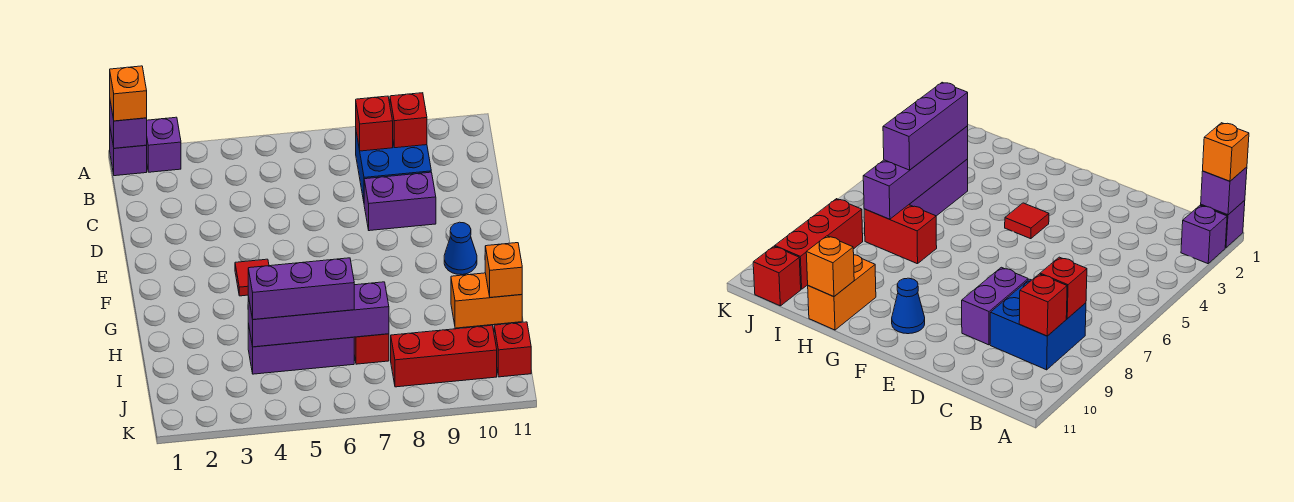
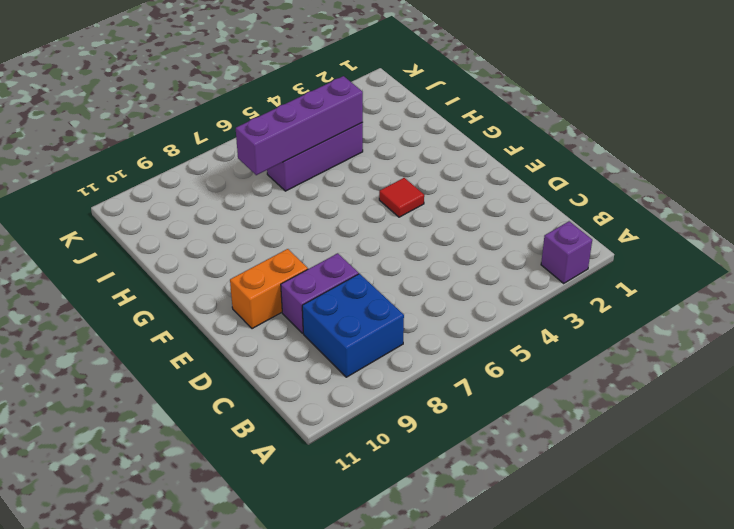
orange 1x2 brick [230,249,308,329] -> orange 1x2 brick moved to [451,273,522,328]
none -> purple 1x1 brick [110,129,147,176]
none -> blue 1x1 cone [444,222,477,275]
none -> red 1x2 brick [354,334,389,364]

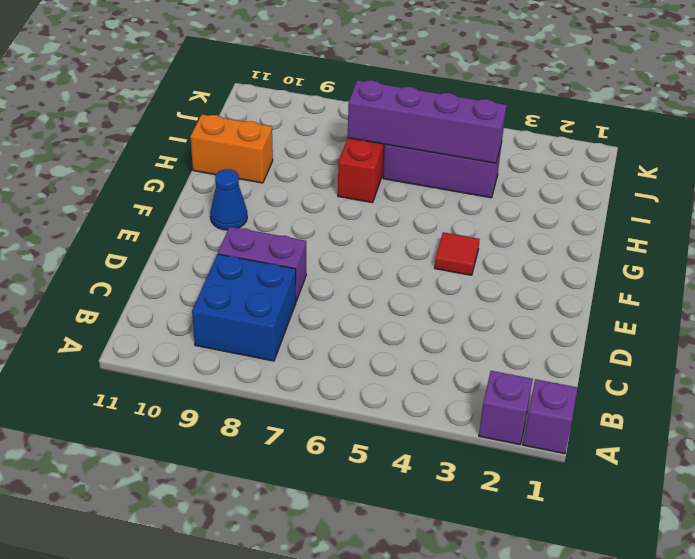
none -> red 1x3 brick [391,325,497,387]
none -> red 1x1 brick [494,322,531,377]
none -> purple 1x1 brick [110,102,147,148]

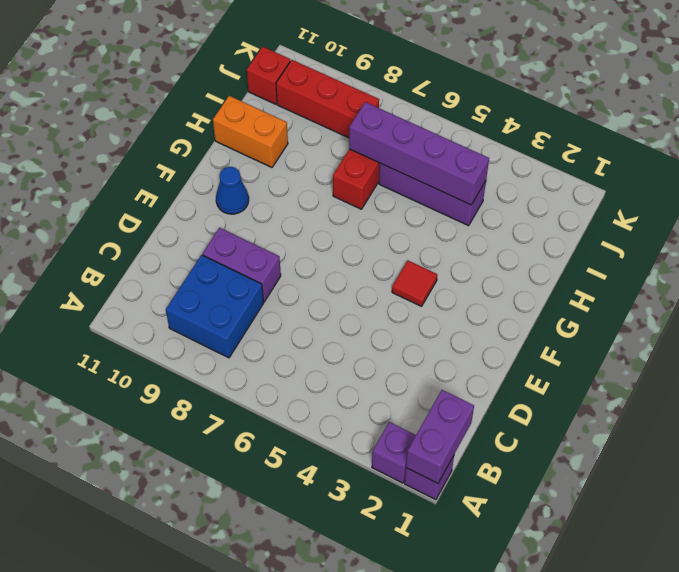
purple 1x2 brick [406,390,474,483] -> purple 1x1 brick [110,102,147,148]
none -> red 1x1 brick [356,96,393,151]
none -> red 1x1 brick [390,93,427,148]
none -> orange 1x1 brick [485,243,522,298]

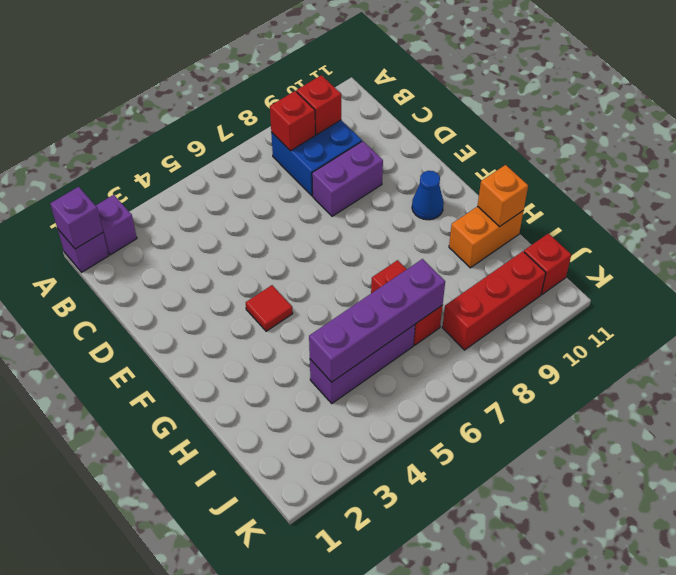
none -> orange 1x1 brick [110,66,147,121]
none -> purple 1x3 brick [248,258,354,320]

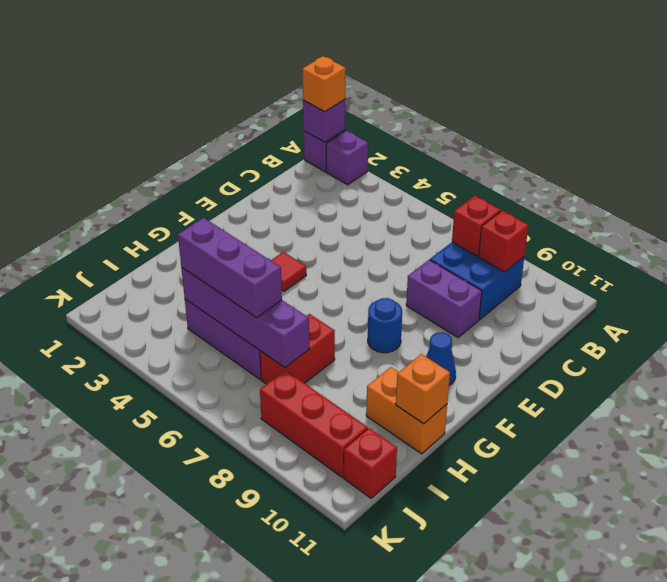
blue 1x1 round brick [368,298,402,353] -> none

